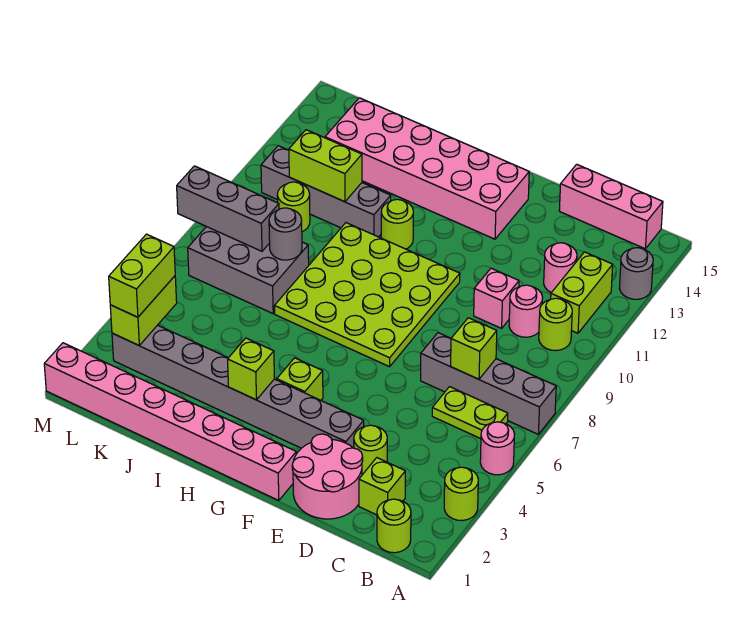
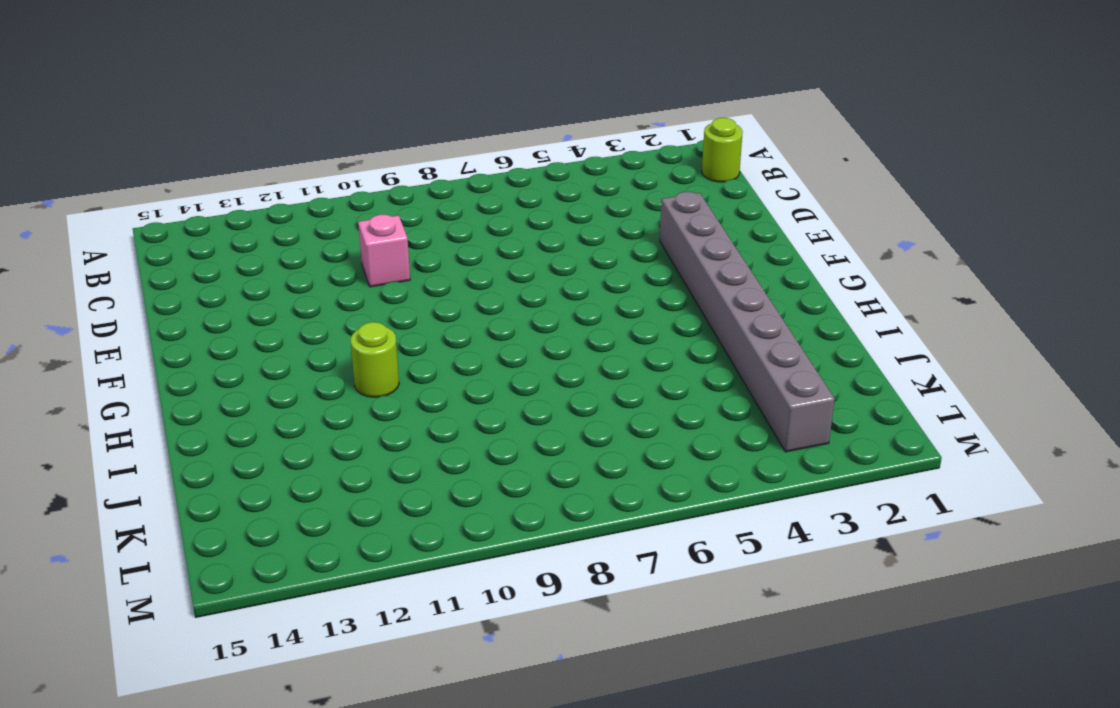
none -> lime 1x1 round brick [444,467,478,521]
none -> pink 1x1 round brick [480,422,514,475]
none -> grey 1x4 brick [421,333,556,434]
none -> grey 1x1 round brick [619,248,653,299]

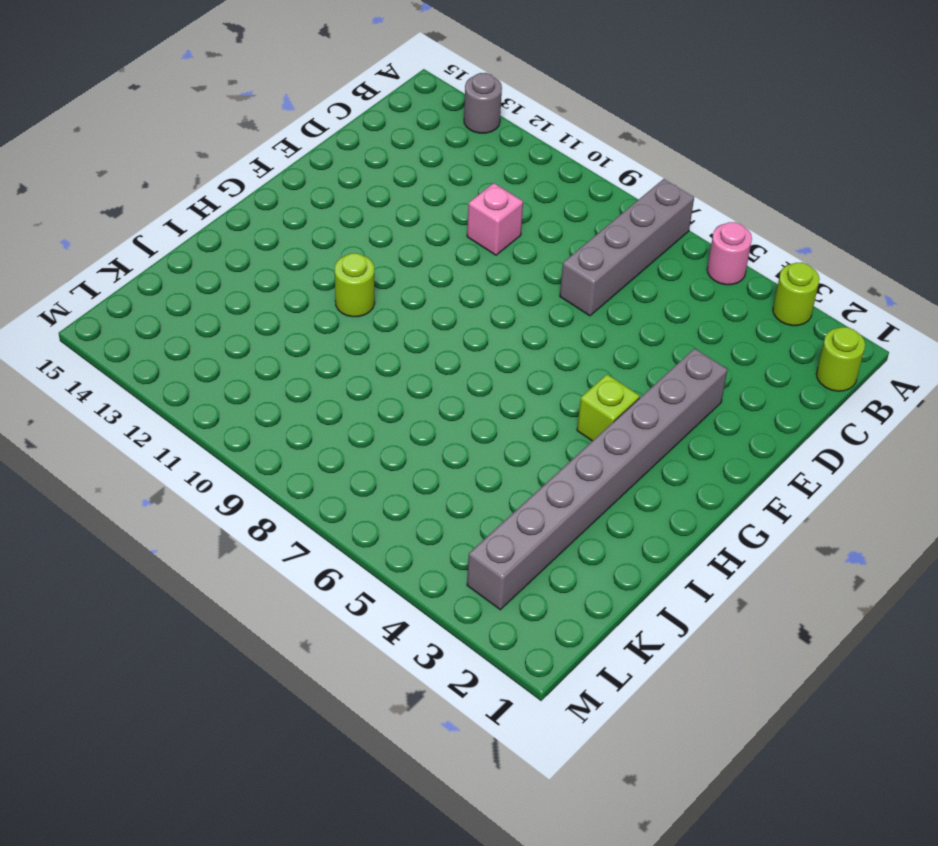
none -> lime 1x2 plate [432,387,508,439]
none -> lime 1x1 round brick [539,298,572,351]
none -> lime 1x2 brick [551,252,613,333]
none -> pink 1x3 brick [559,164,663,249]

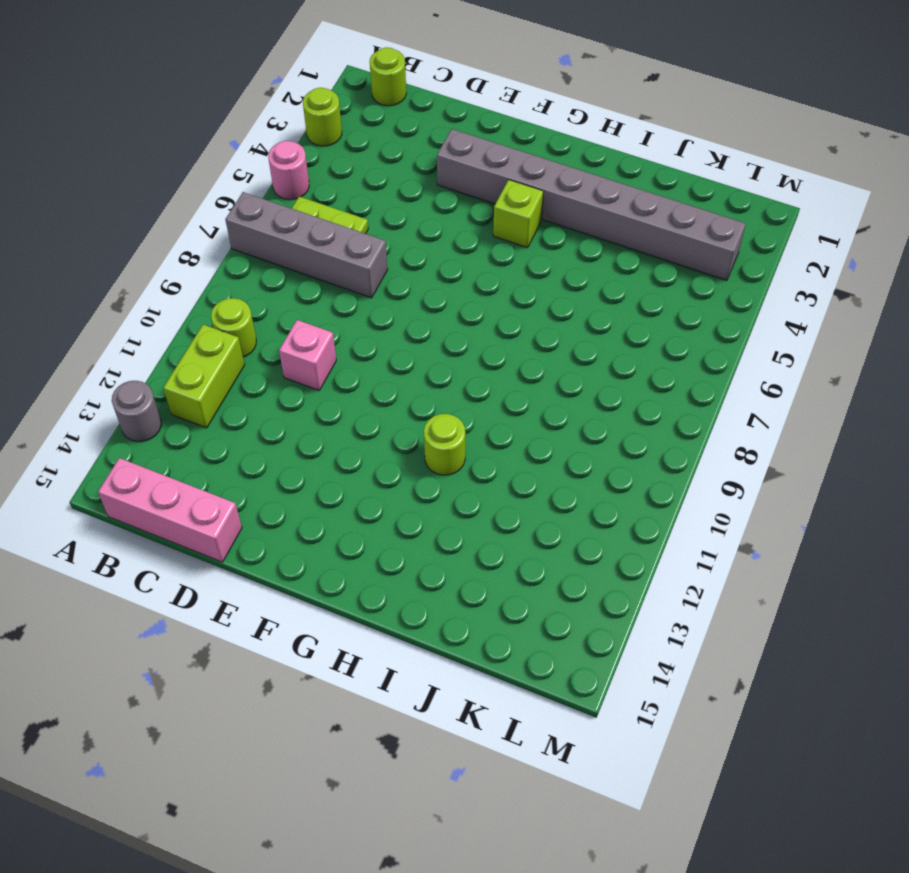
none -> lime 1x1 brick [359,458,405,515]
none -> pink 1x1 round brick [509,285,543,337]
none -> pink 1x1 round brick [544,243,577,293]
none -> pink 2x2 round brick [292,434,363,519]

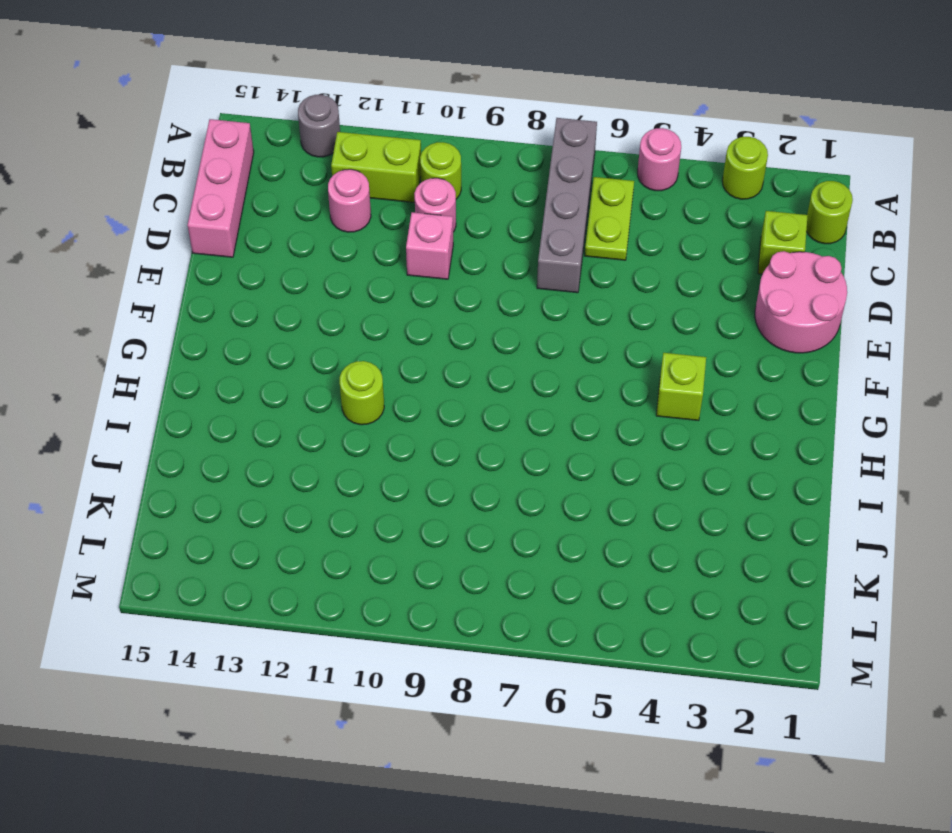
none -> lime 1x1 round brick [354,425,387,475]
none -> grey 1x8 brick [112,325,364,448]
none -> pink 1x8 brick [44,343,296,501]
none -> lime 4x4 plate [274,223,460,367]

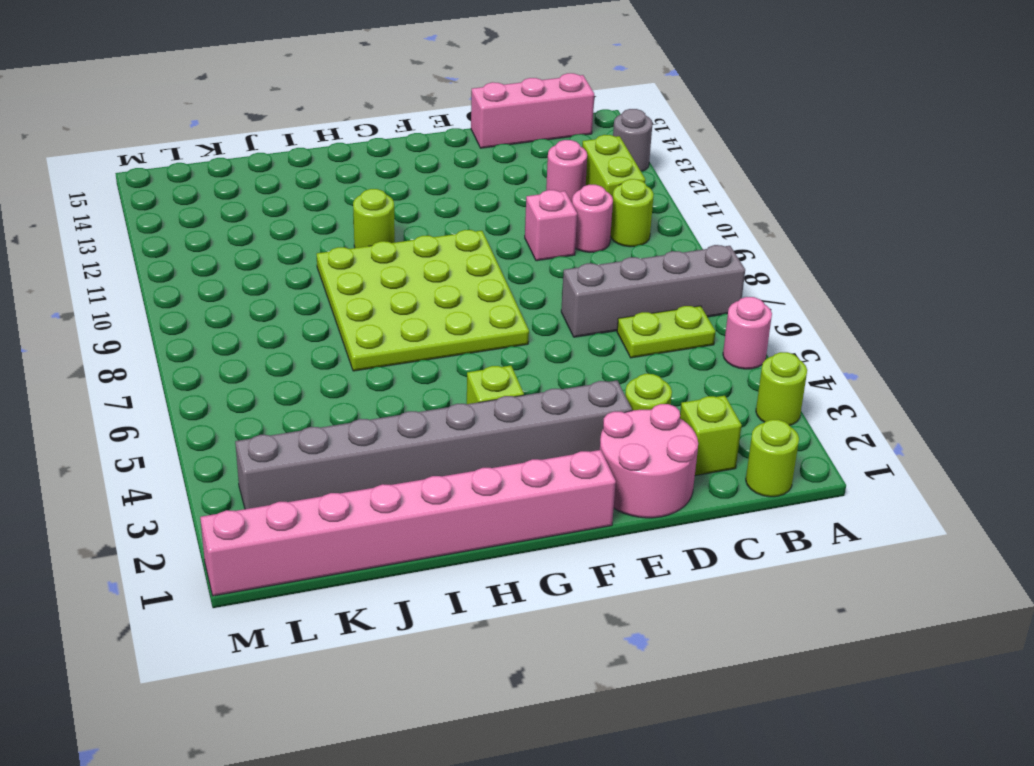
none -> pink 2x6 brick [325,98,529,239]
none -> grey 1x4 brick [261,146,391,237]
none -> grey 2x3 brick [188,227,309,314]
none -> lime 1x1 round brick [277,182,310,232]

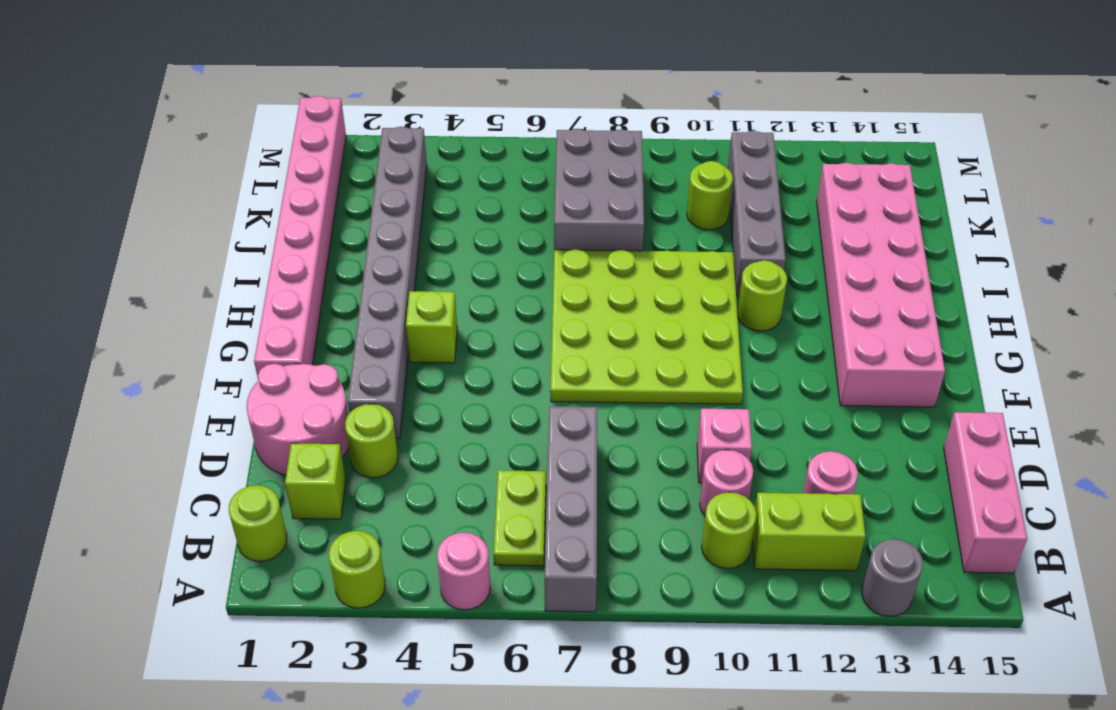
none -> lime 1x1 brick [451,318,497,379]
none -> lime 1x1 brick [228,338,274,400]
none -> grey 1x1 round brick [269,208,302,260]
none -> lime 1x2 brick [289,130,362,202]

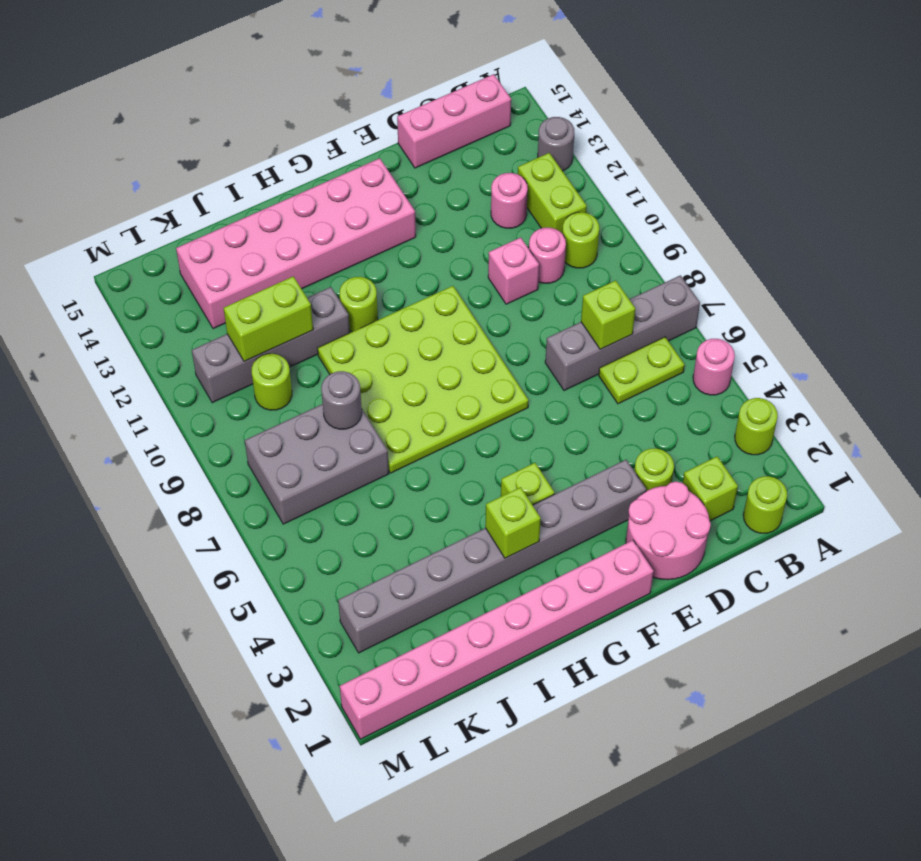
none -> grey 1x3 brick [177,166,279,251]
none -> lime 1x2 brick [110,276,177,346]
none -> lime 1x2 brick [109,234,175,317]

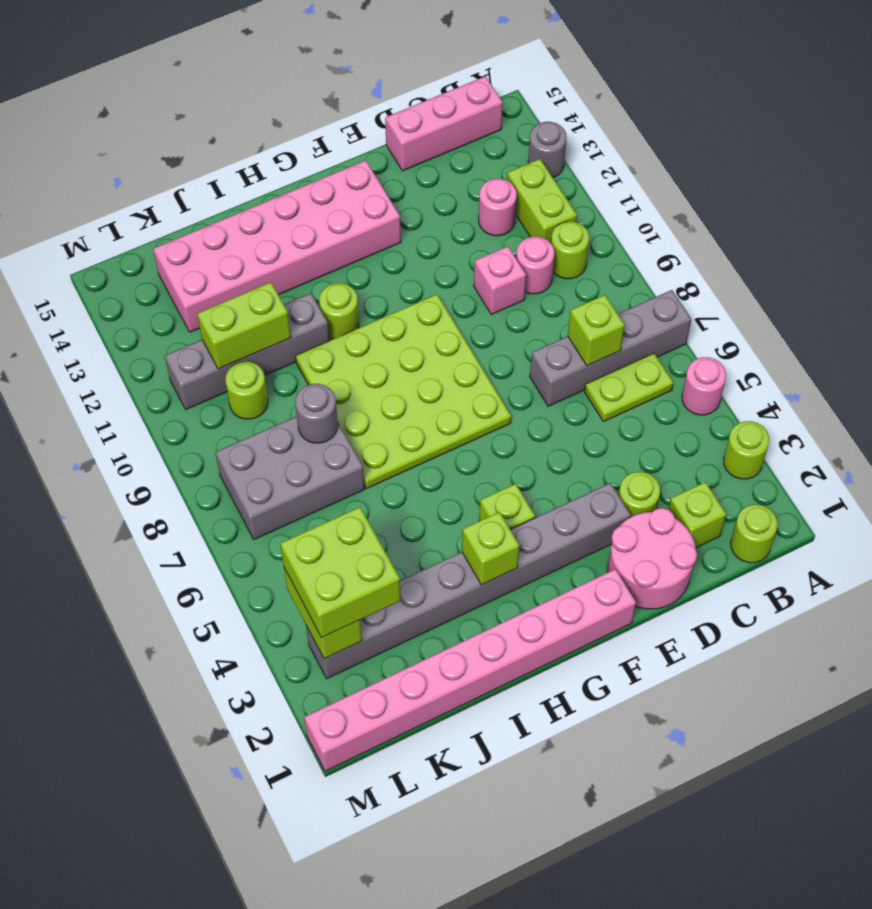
lime 2x2 brick [280,507,401,638] -> lime 1x2 brick [109,234,175,317]
none -> grey 1x3 brick [177,166,279,251]

